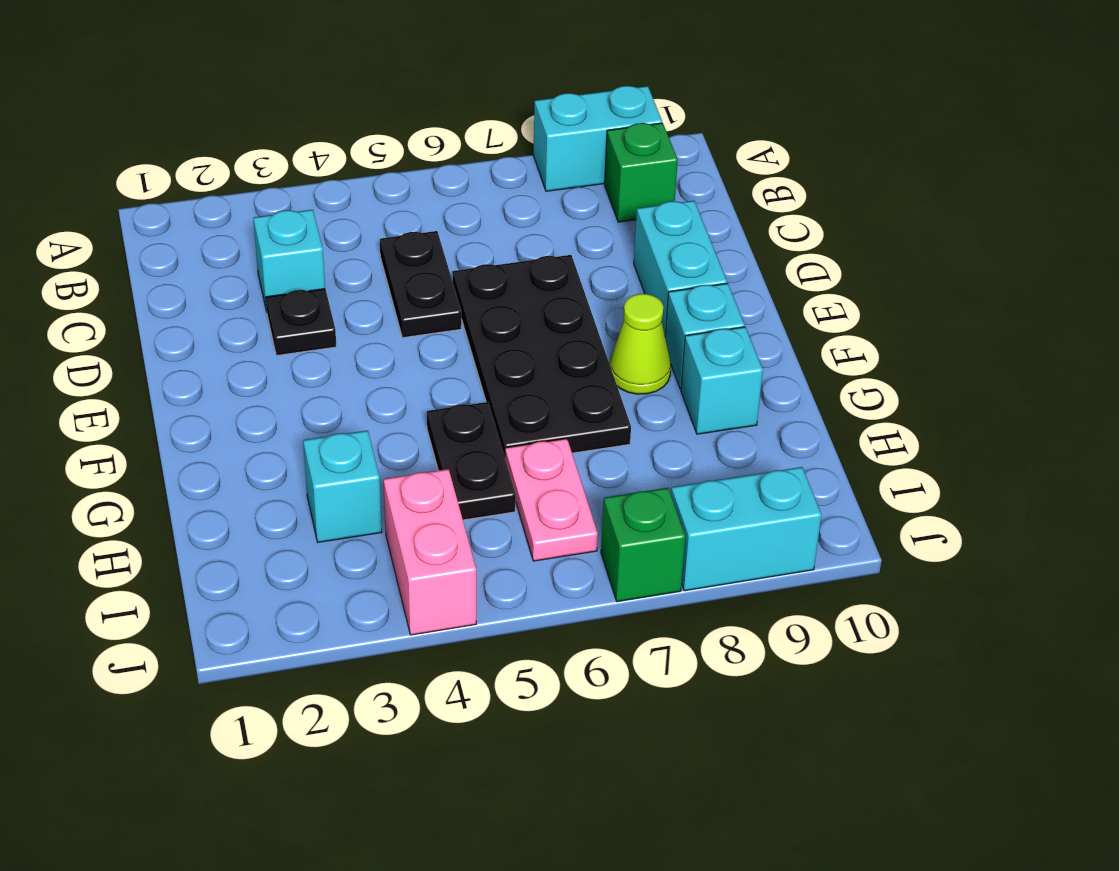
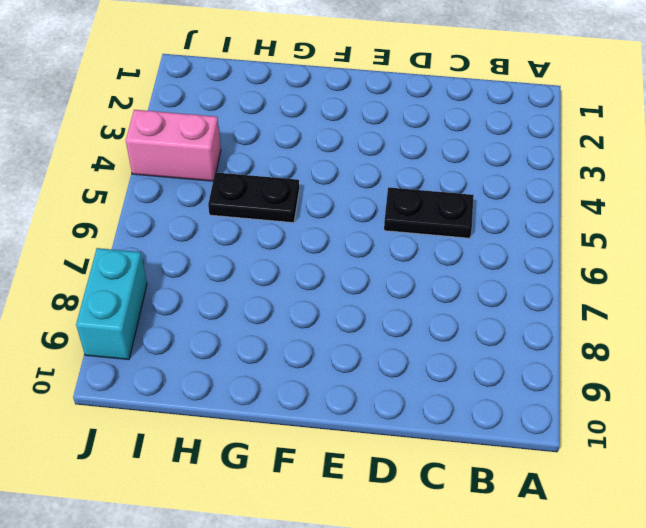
none -> cyan 1x2 brick [534,86,662,191]
none -> green 1x1 brick [605,123,678,222]
none -> cyan 1x1 brick [253,210,325,311]

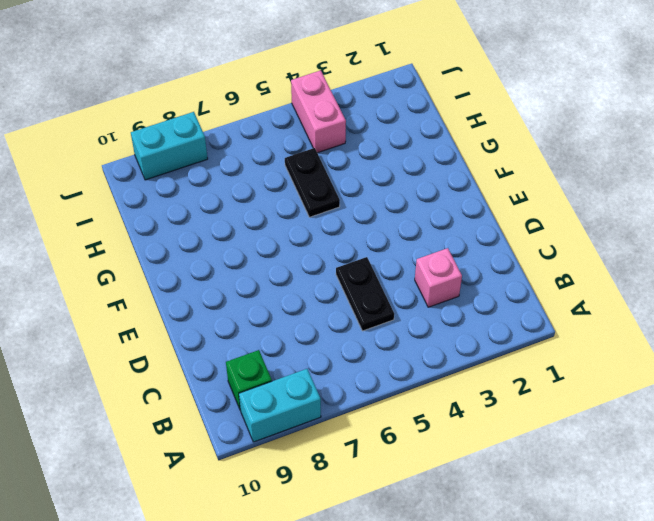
pink 1x1 brick [415,248,462,307] -> cyan 1x1 brick [253,210,325,311]
none -> black 1x1 plate [266,289,336,356]
none -> black 2x4 plate [452,255,631,457]
none -> cyan 1x2 brick [634,201,727,334]

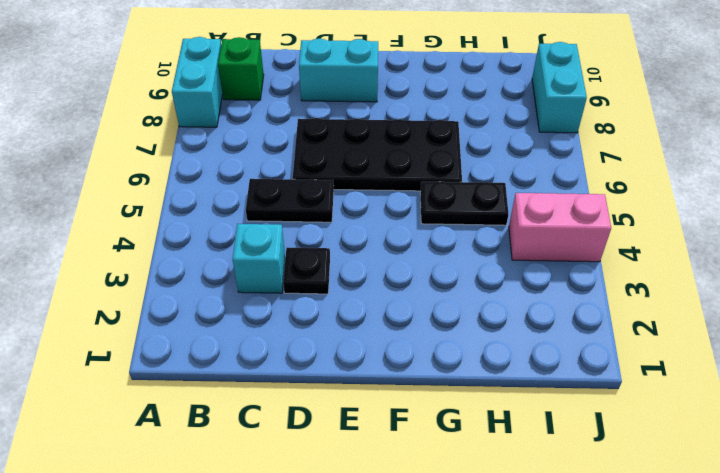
none -> lime 1x1 cone [610,294,671,394]
none -> cyan 1x1 brick [665,283,745,389]
none -> cyan 1x1 brick [681,327,763,434]

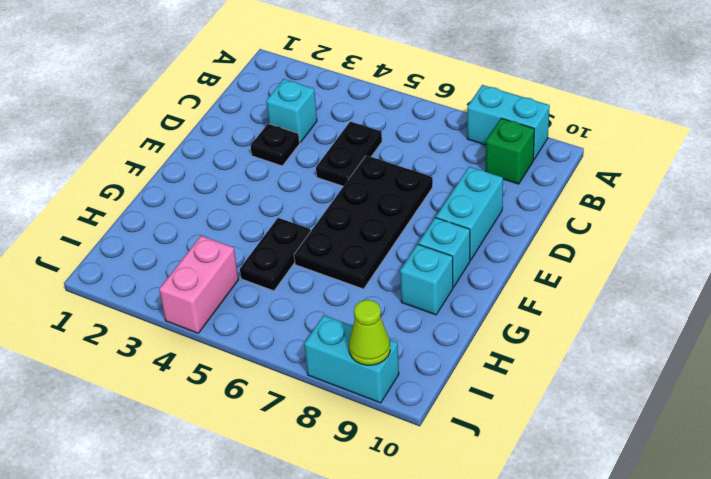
lime 1x1 cone [349,300,390,365] -> lime 1x1 cone moved to [610,294,671,394]
none -> cyan 1x1 brick [303,430,382,542]
none -> pink 1x2 plate [505,439,598,561]
none -> green 1x1 brick [601,488,685,602]

